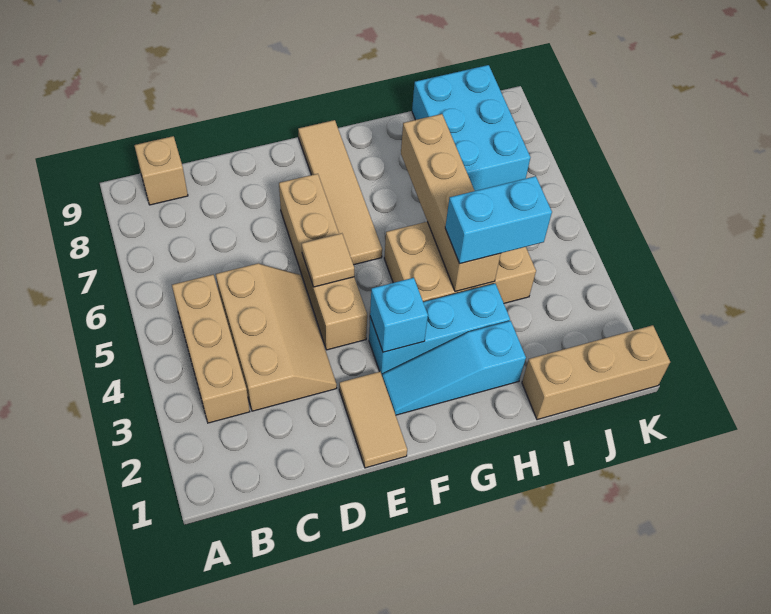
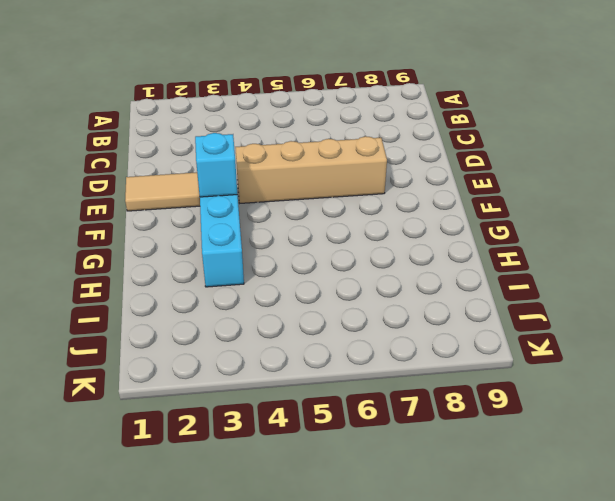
none -> tan 1x3 brick [172,275,250,423]
none -> tan 1x1 brick [134,136,188,205]
none -> tan 2x3 slope [216,264,337,411]

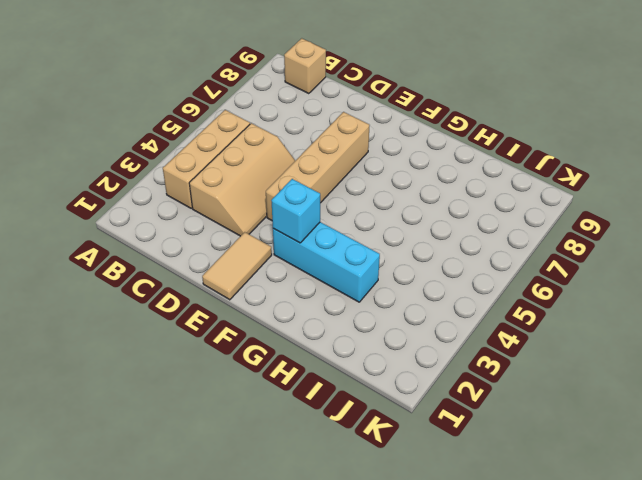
none -> cyan 1x3 slope [382,321,526,415]
none -> tan 1x4 tile [298,120,382,265]
none -> tan 2x3 brick [384,222,536,303]

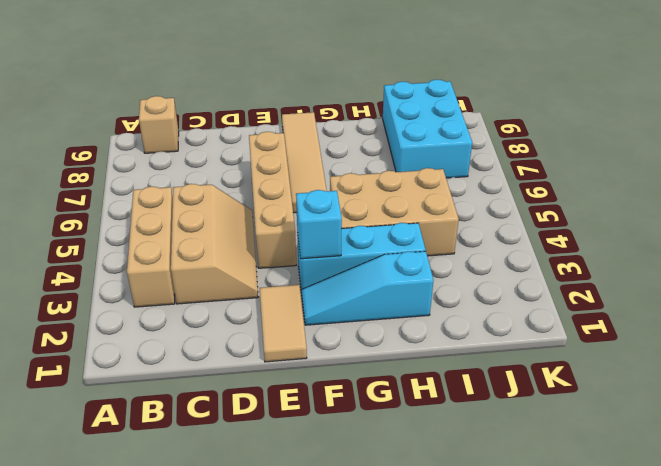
none -> tan 1x3 brick [522,325,670,420]
none -> tan 1x1 tile [301,233,354,287]
none -> tan 1x4 brick [401,114,501,292]

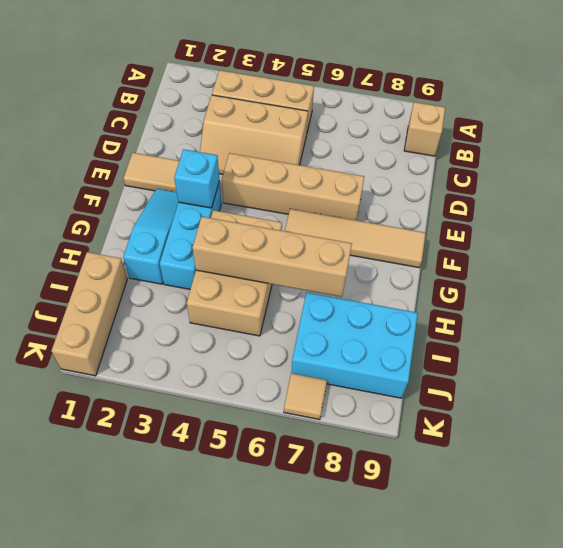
tan 1x1 tile [284,373,327,420] -> tan 1x1 tile moved to [301,233,354,287]
none -> cyan 1x2 brick [445,176,552,264]

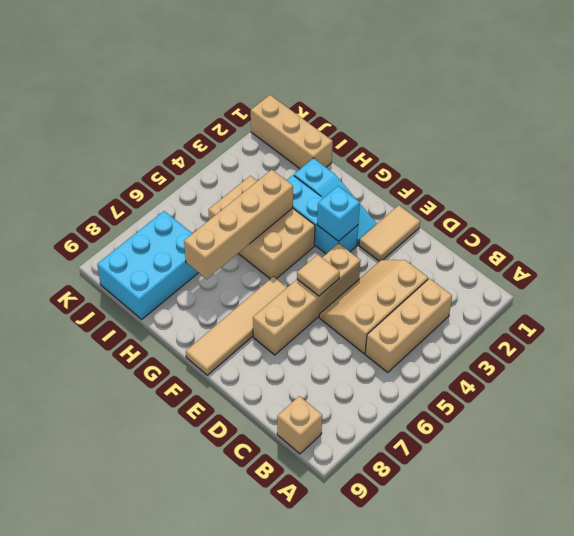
none -> cyan 1x2 brick [445,176,552,264]

